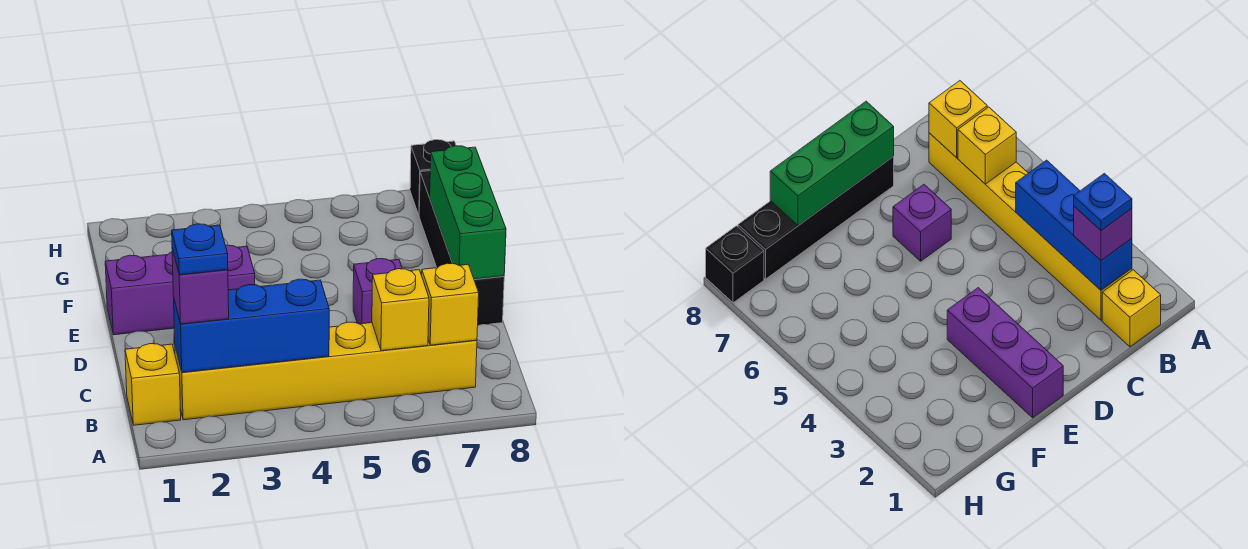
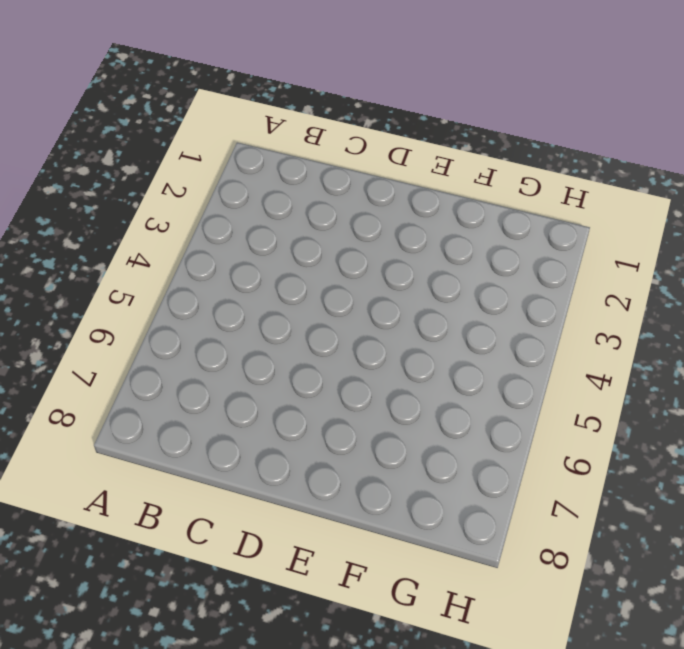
none -> yellow 1x1 brick [125,344,181,425]
none -> yellow 1x6 brick [175,322,477,420]
none -> purple 1x1 brick [353,259,402,324]

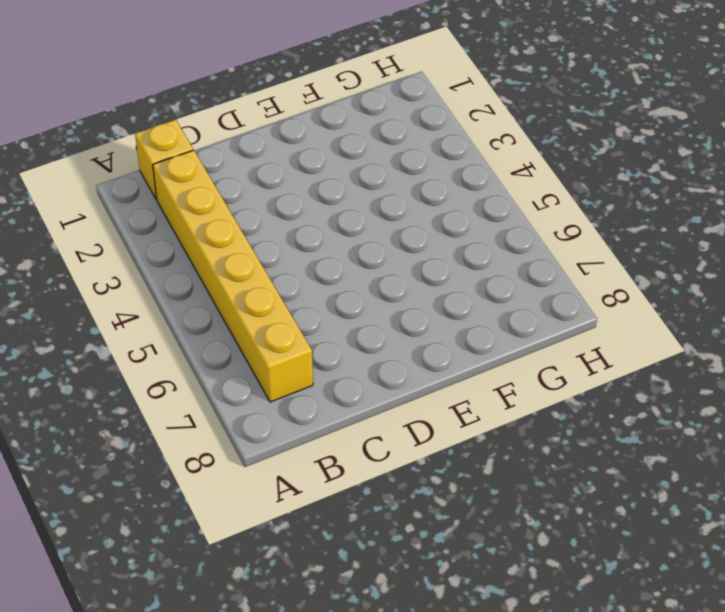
none -> purple 1x1 brick [353,259,402,324]
none -> black 1x4 brick [419,171,504,325]
none -> purple 1x3 brick [105,245,255,335]

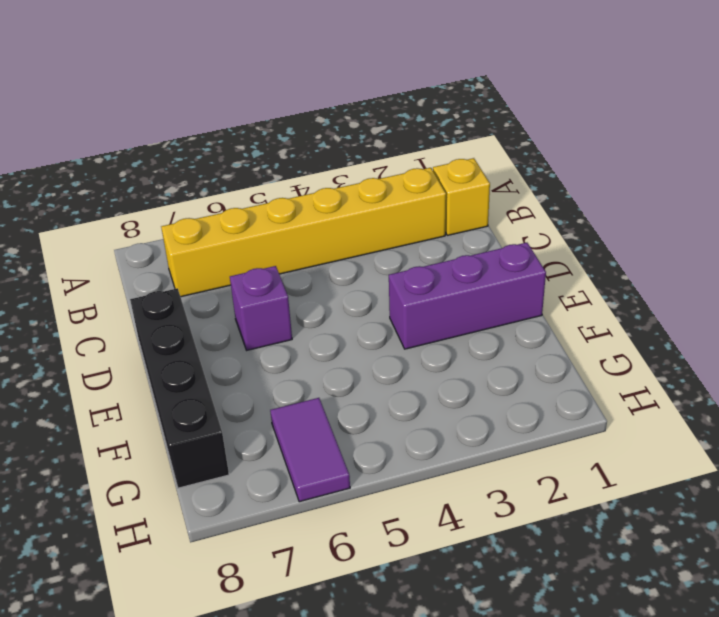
purple 1x2 tile [270,398,350,502] -> none
none -> black 1x1 brick [410,140,456,215]
none -> blue 1x3 brick [174,279,329,372]
none -> yellow 1x1 brick [372,269,429,351]

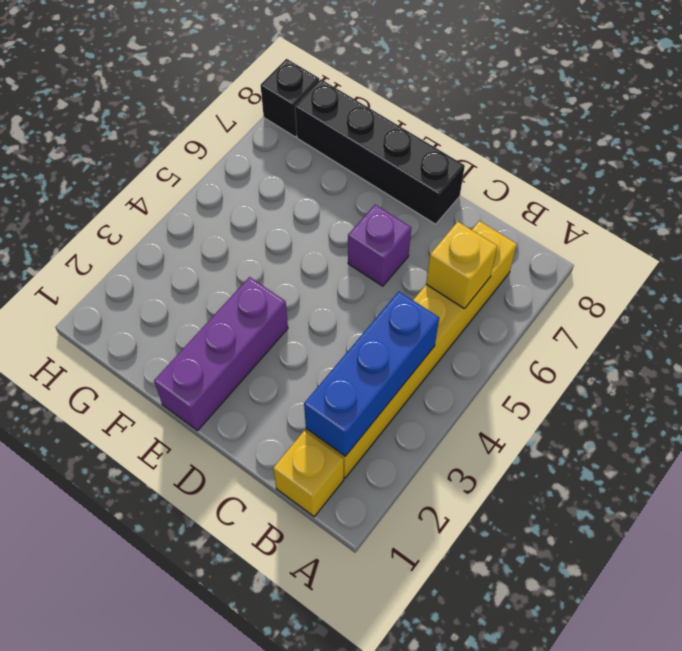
none -> yellow 1x1 brick [422,263,479,345]
none -> green 1x3 brick [430,146,506,279]
none -> purple 1x1 brick [172,248,229,324]

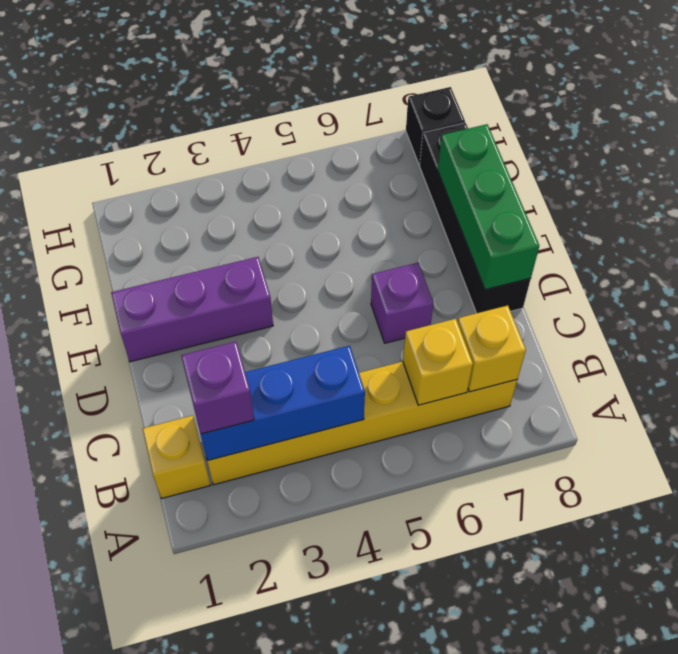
none -> blue 1x1 plate [172,224,228,275]

